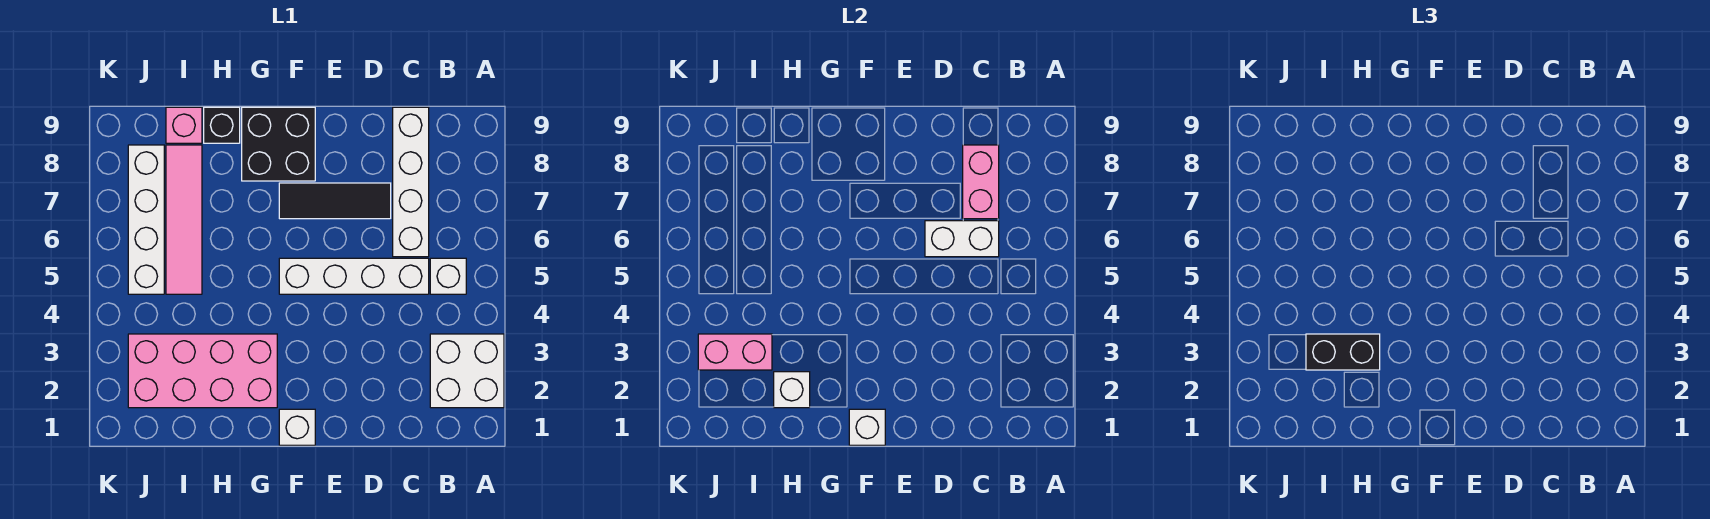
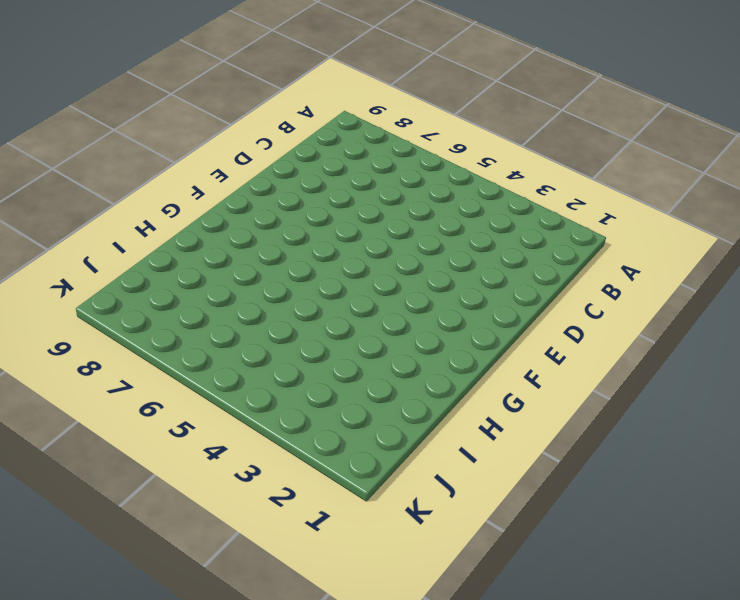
none -> white 2x2 brick [430,334,504,408]
none -> white 1x1 brick [430,258,466,294]
none -> white 1x4 brick [279,258,429,294]

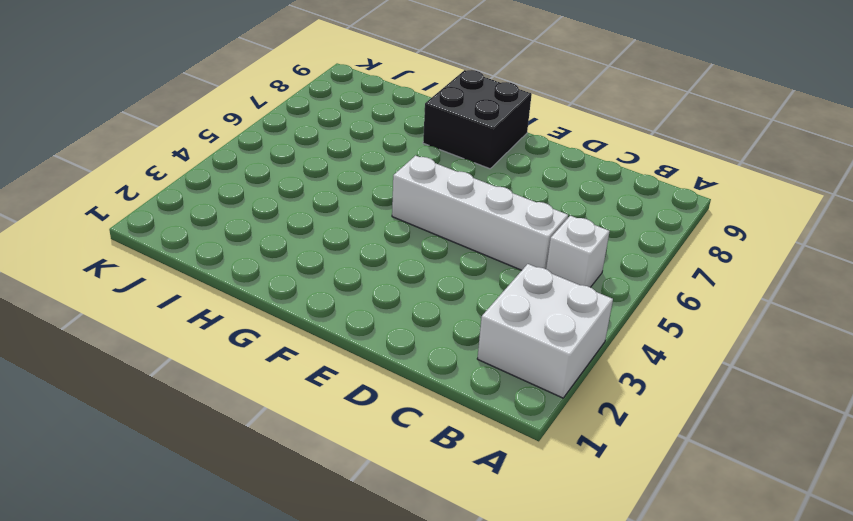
none -> white 1x4 brick [393,107,429,257]
none -> black 1x3 tile [279,183,391,219]
none -> white 1x1 brick [279,409,315,445]

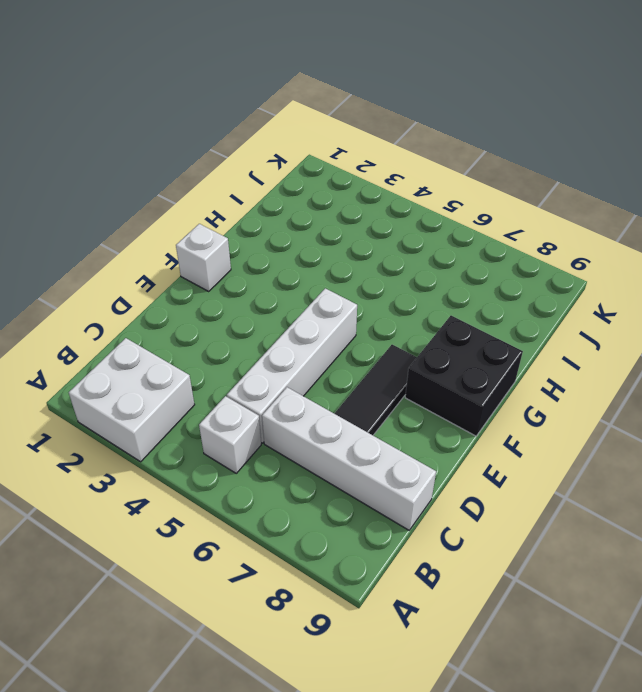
none -> pink 2x4 brick [128,334,277,408]
none -> black 1x1 brick [204,107,240,143]
none -> pink 1x4 tile [166,145,202,294]

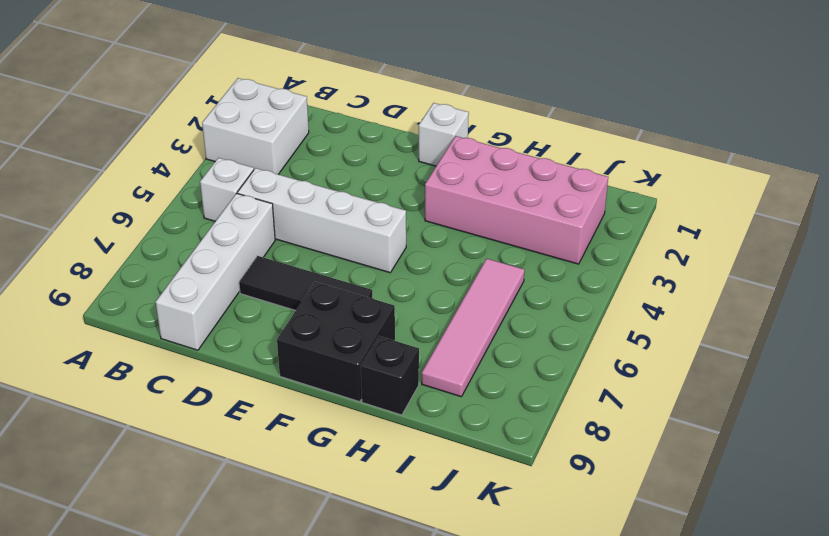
none -> pink 1x1 brick [166,107,202,143]
none -> white 1x4 brick [128,145,164,294]
none -> white 1x2 brick [925,221,999,257]

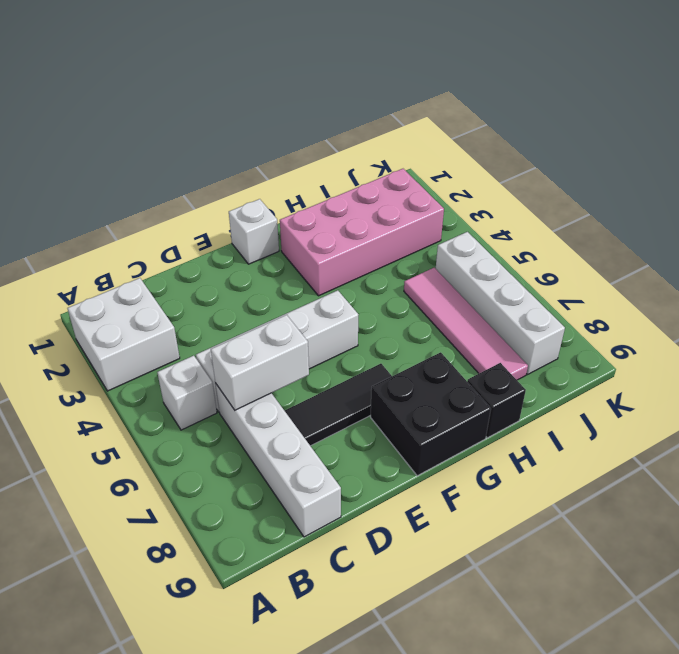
none -> pink 1x1 brick [166,107,202,143]
none -> pink 1x2 brick [963,145,999,219]
none -> white 1x1 brick [849,409,885,445]

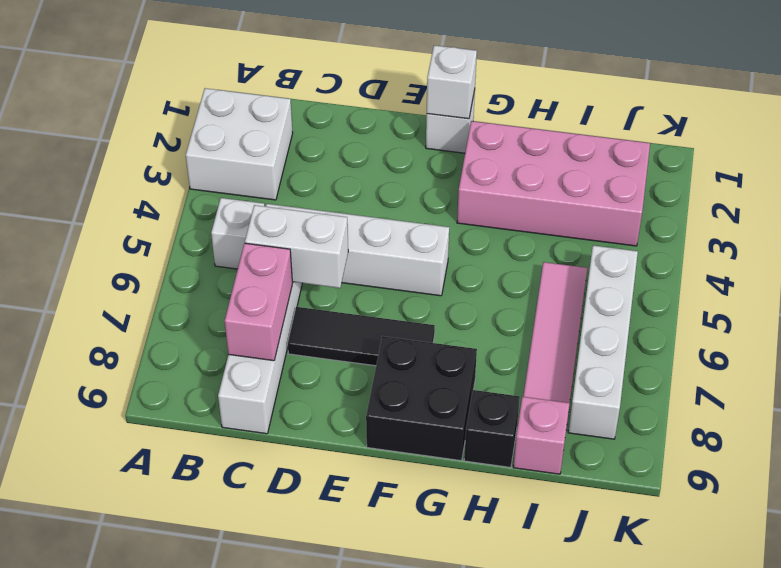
none -> white 1x1 brick [774,372,810,408]
none -> pink 1x2 brick [698,334,772,370]
none -> black 1x2 brick [1306,334,1380,370]

